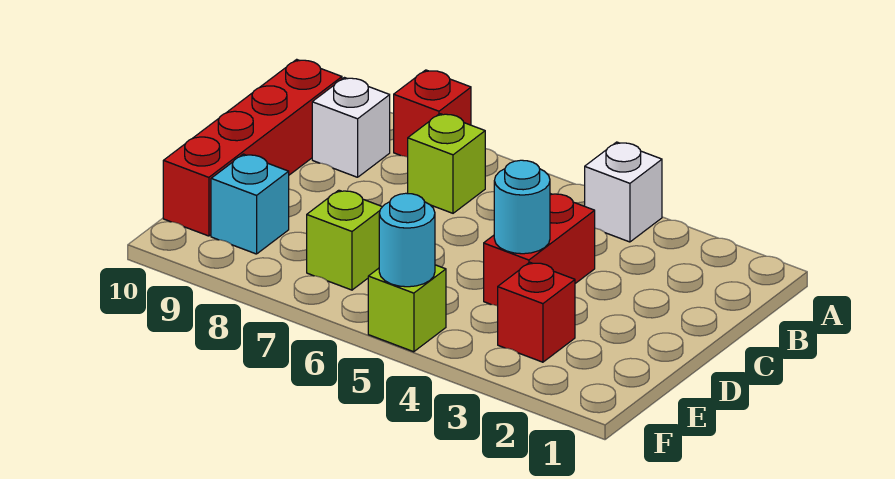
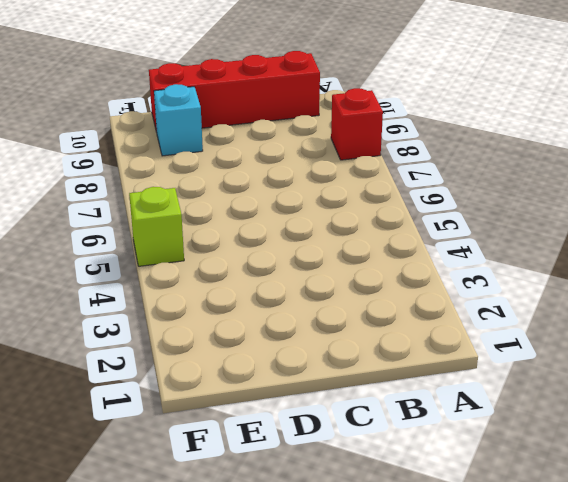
none -> white 1x1 brick [585,142,662,242]
none -> lime 1x1 brick [408,114,485,213]
none -> white 1x1 brick [312,78,390,177]

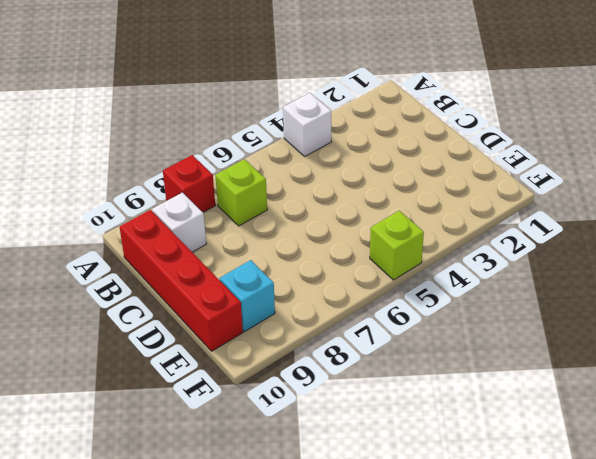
none -> red 1x2 brick [484,194,595,306]
none -> red 1x1 brick [498,262,575,362]
none -> lime 1x1 brick [307,190,382,290]

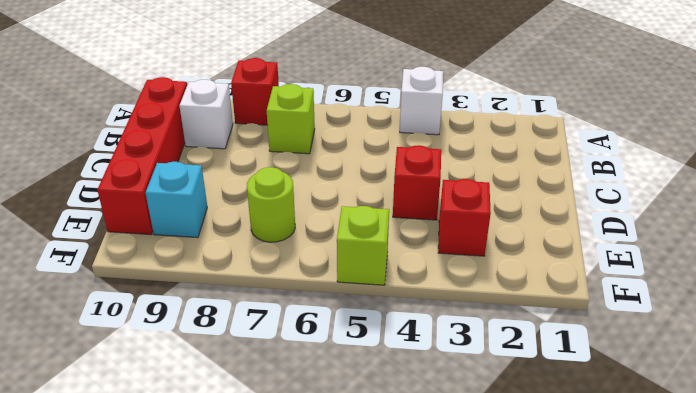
red 1x1 brick [393,145,441,220] -> red 1x2 brick [484,194,595,306]
lime 1x1 round brick [247,167,295,242] -> lime 1x1 brick [307,190,382,290]
none -> cyan 1x1 round brick [494,160,550,254]
none -> cyan 1x1 round brick [379,193,435,287]

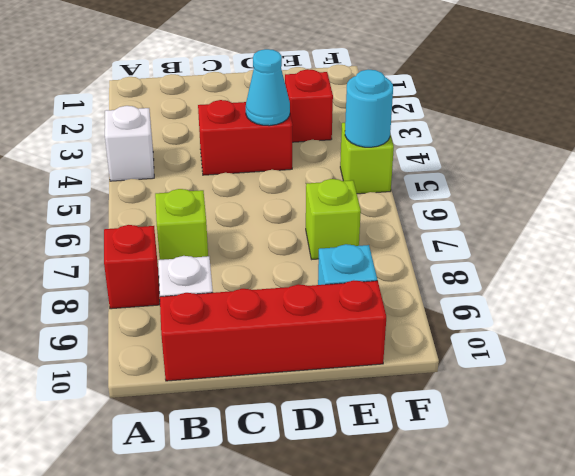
cyan 1x1 cone [246,49,290,126] -> cyan 1x1 round brick [494,160,550,254]

